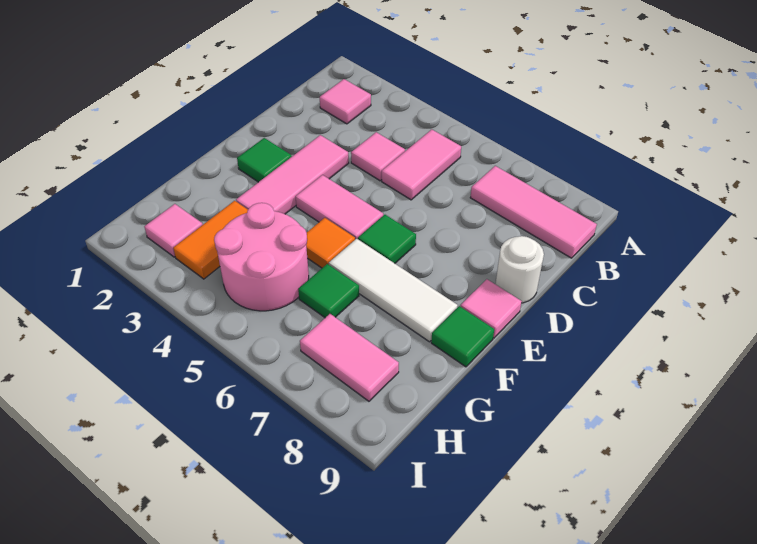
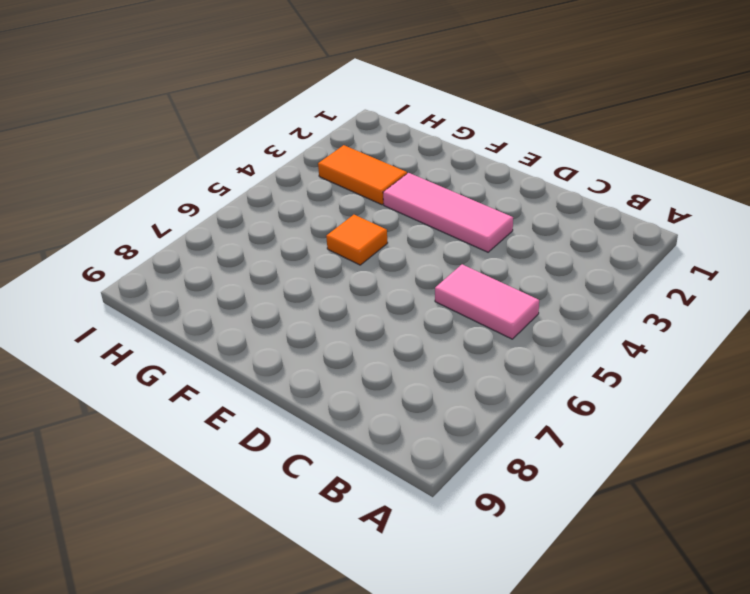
none -> pink 1x1 tile [320,79,371,124]
none -> pink 1x3 tile [470,166,597,258]
none -> pink 1x1 tile [351,132,405,181]

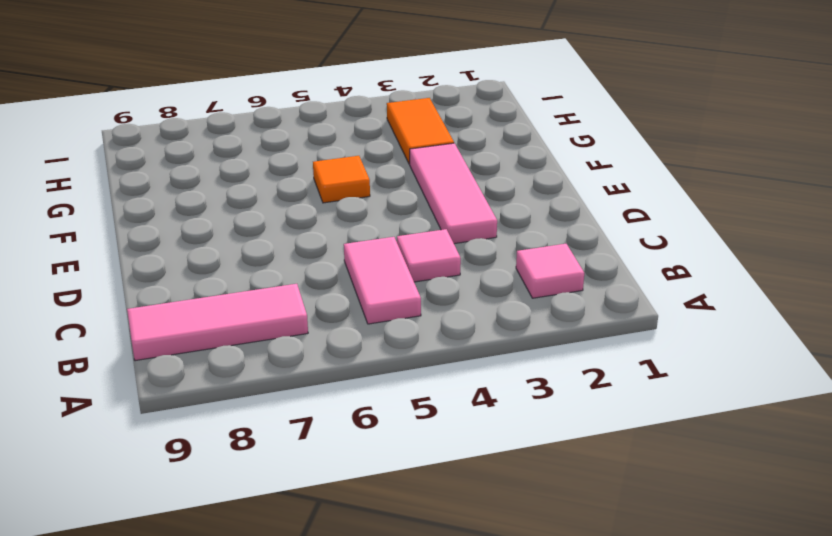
none -> white 1x1 round brick [495,236,544,303]
none -> green 1x1 tile [237,138,292,182]
none -> pink 1x2 tile [295,175,383,239]

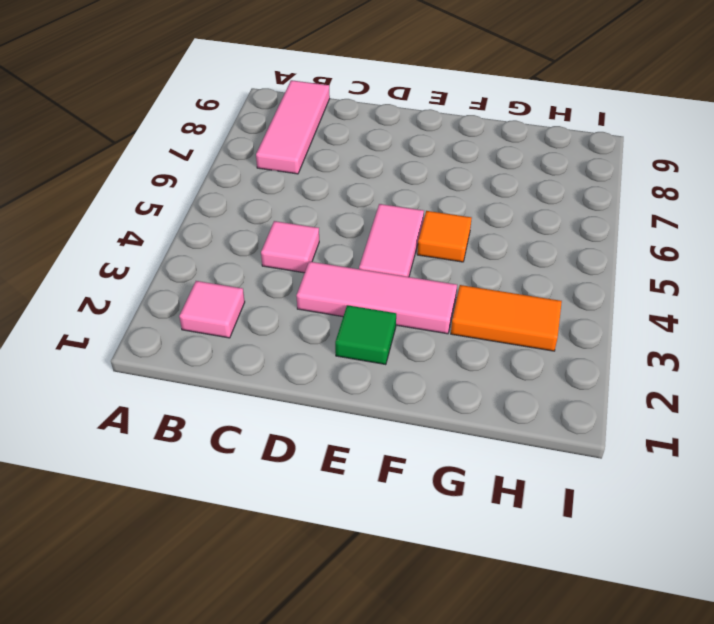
none -> pink 1x2 tile [382,129,461,200]
none -> white 1x1 round brick [495,236,544,303]
none -> green 1x1 tile [358,215,416,263]

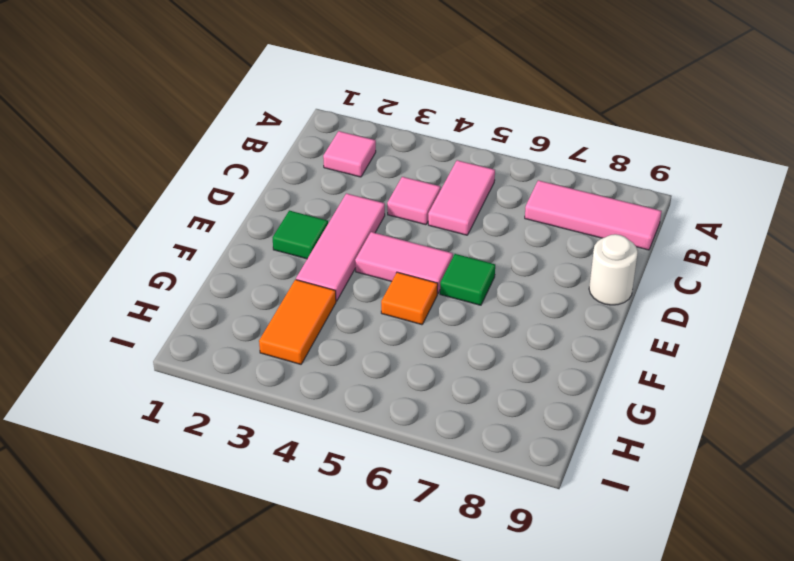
none -> pink 1x1 tile [461,279,522,338]
none -> white 1x3 tile [329,239,458,342]
none -> green 1x1 tile [431,306,494,367]

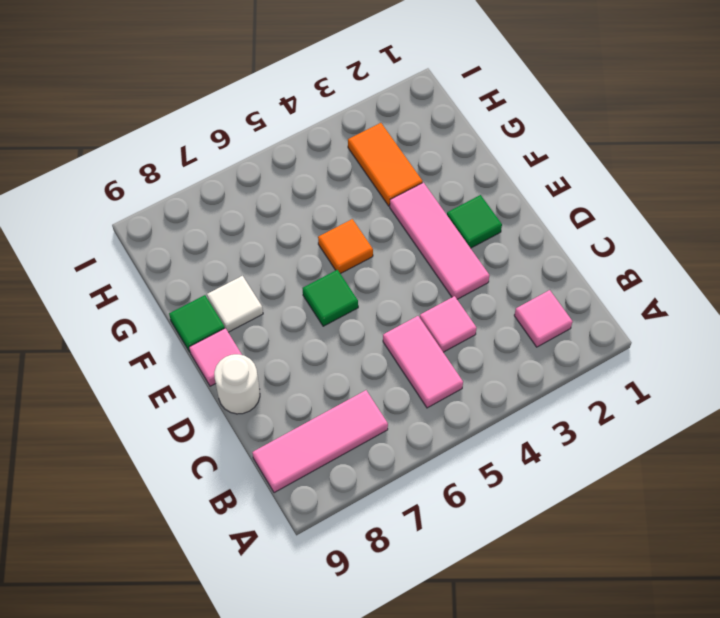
white 1x1 tile [207,276,263,332] -> white 1x3 tile [329,239,458,342]
none -> pink 1x2 tile [295,175,383,239]
none -> pink 2x2 round brick [214,203,309,311]
none -> green 1x1 tile [298,264,359,318]

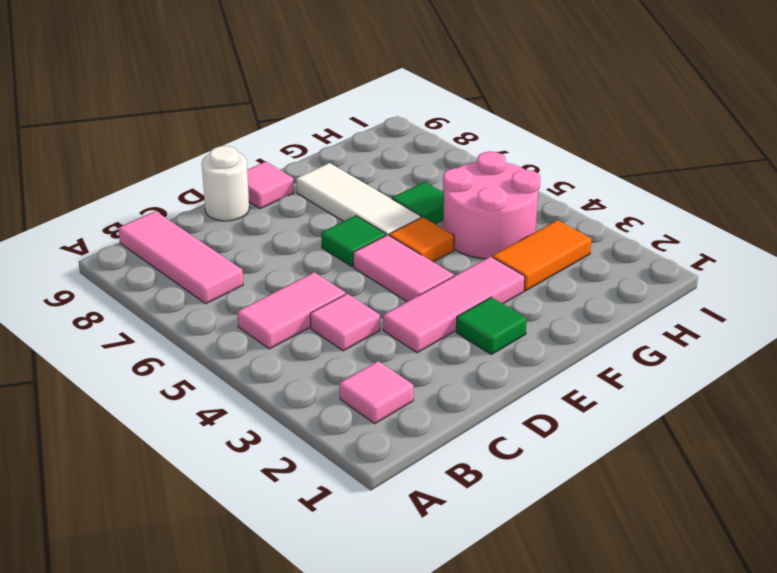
none -> green 1x1 tile [431,306,494,367]
none -> pink 1x1 tile [144,204,203,257]
none -> pink 1x2 tile [300,314,399,401]

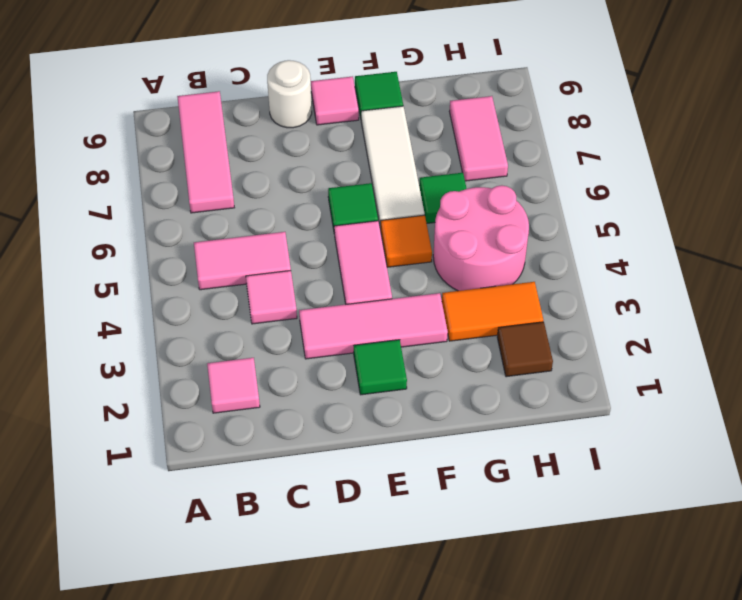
brown 1x1 tile [497,322,553,377] -> pink 1x1 tile [144,204,203,257]

